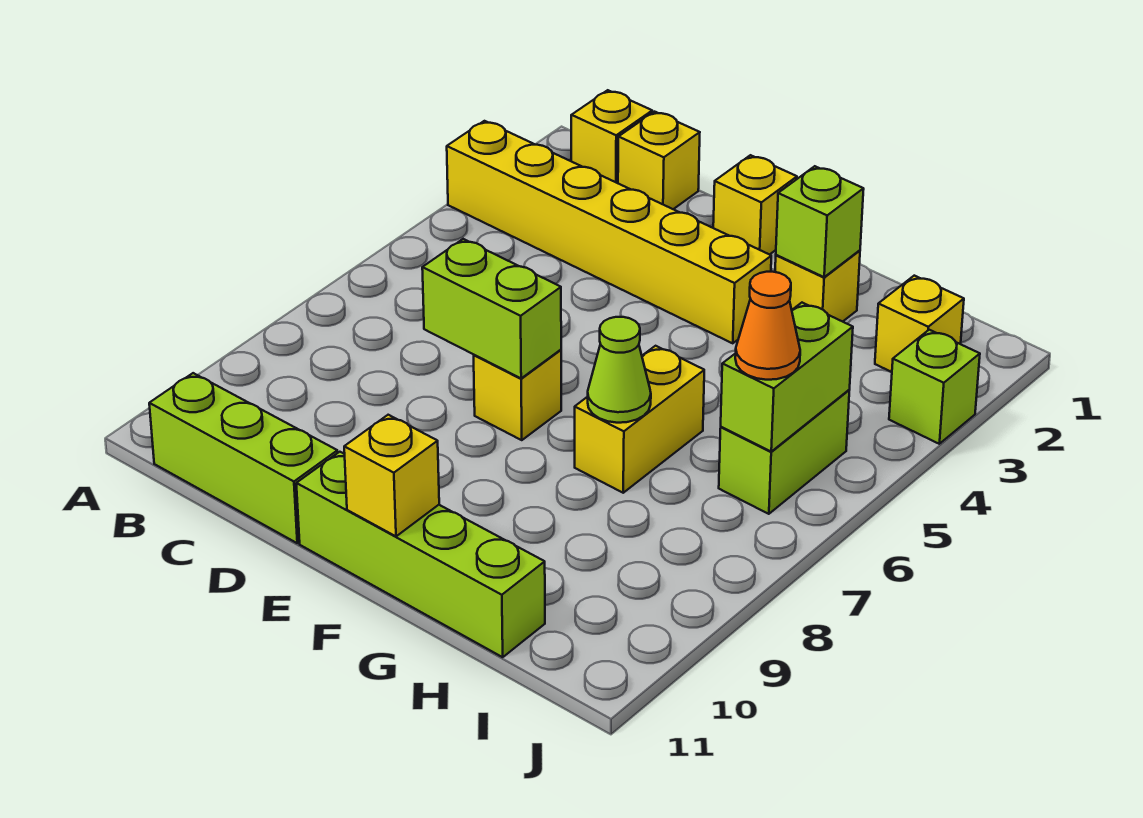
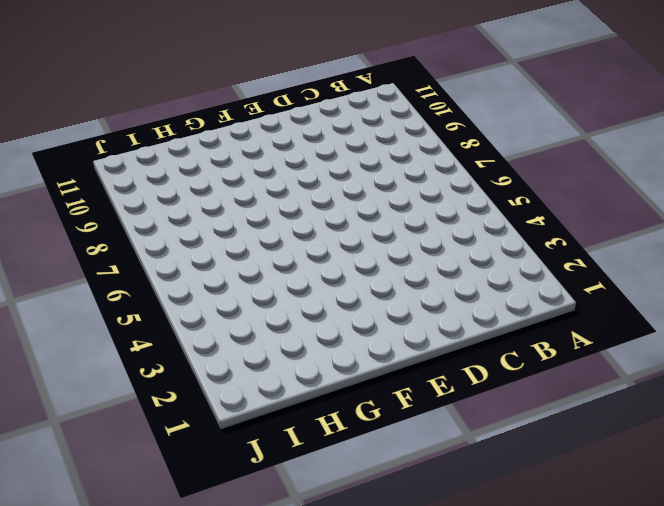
none -> yellow 1x6 brick [447,121,771,343]
none -> yellow 1x1 brick [571,90,652,183]
none -> lime 1x3 brick [149,373,338,543]

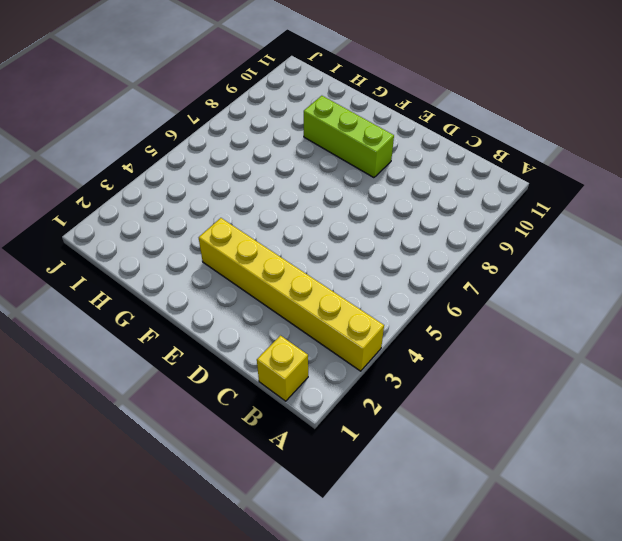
lime 1x3 brick [304,96,394,178] -> lime 1x3 brick moved to [149,373,338,543]
none -> yellow 1x1 brick [618,112,700,209]
none -> yellow 1x1 brick [713,155,797,255]
none -> yellow 1x1 brick [474,350,561,440]

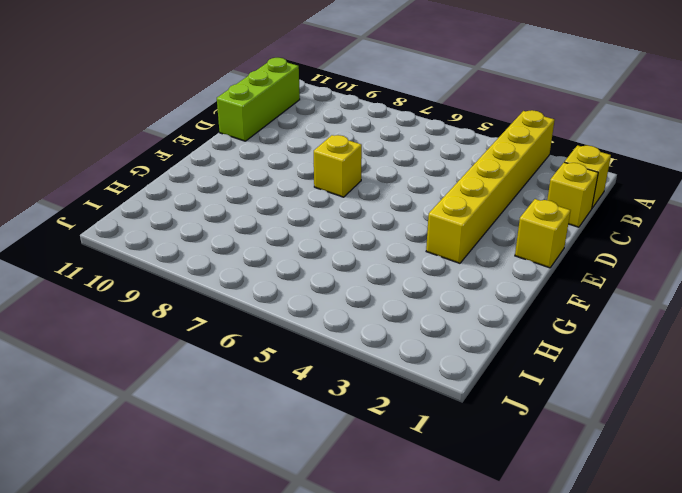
none -> lime 1x4 brick [296,452,545,657]
none -> yellow 1x1 brick [775,250,860,322]
none -> yellow 1x2 brick [575,346,704,493]

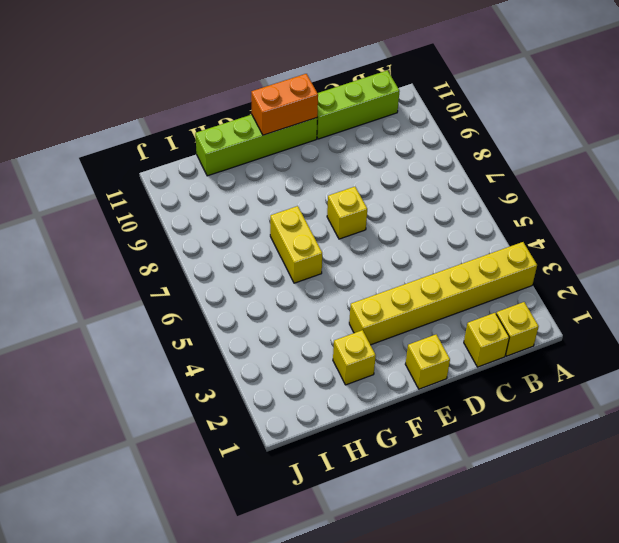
orange 1x2 brick [251,74,318,135] -> yellow 1x1 brick [344,415,439,536]
none -> yellow 1x1 brick [875,276,964,372]
none -> lime 1x2 brick [719,390,849,514]
none -> lime 1x1 brick [889,330,980,444]

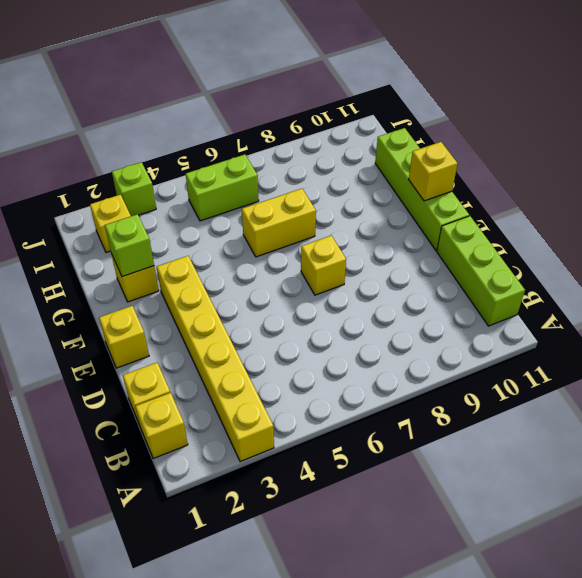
none -> lime 1x2 brick [422,239,561,378]
none -> lime 1x1 cone [588,317,651,423]
none -> lime 1x2 brick [721,303,853,451]

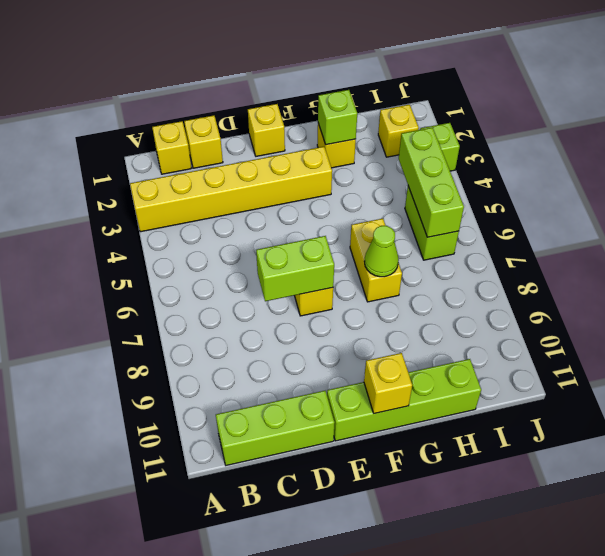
lime 1x3 brick [399,128,464,237] -> lime 1x2 brick [721,303,853,451]
none -> orange 1x1 cone [735,272,800,380]

